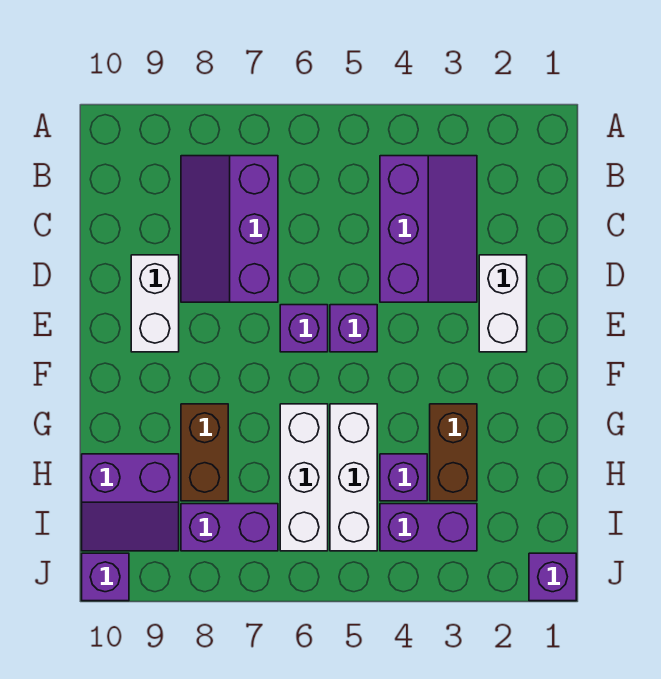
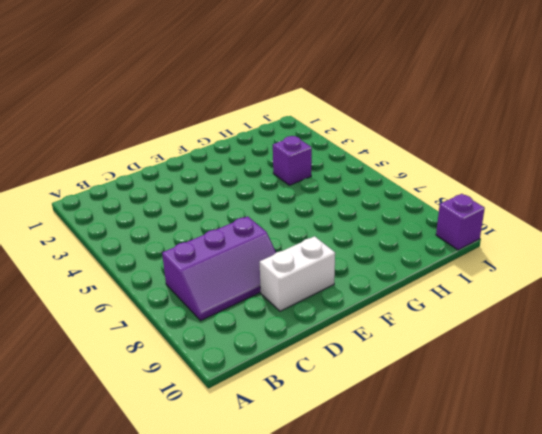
none -> purple 2x3 slope [380,156,477,302]
none -> white 1x2 brick [479,255,527,352]
none -> purple 1x1 brick [330,305,377,352]

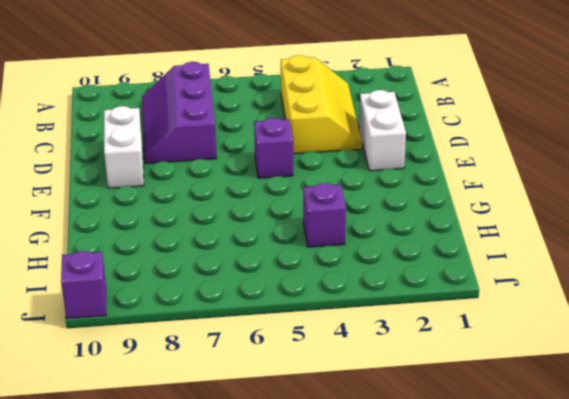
yellow 2x3 slope [281,55,362,154] -> purple 2x3 slope [380,156,477,302]
none -> purple 1x1 brick [280,305,328,352]
none -> brown 1x2 brick [430,404,477,501]
none -> white 1x3 brick [330,404,377,551]

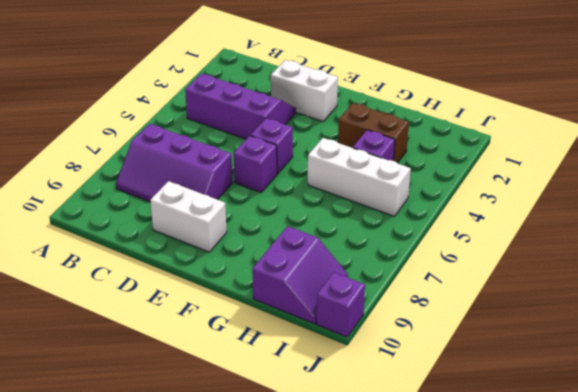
none -> white 1x3 brick [280,404,328,551]
none -> brown 1x2 brick [181,404,228,501]
none -> purple 1x2 brick [380,504,477,551]

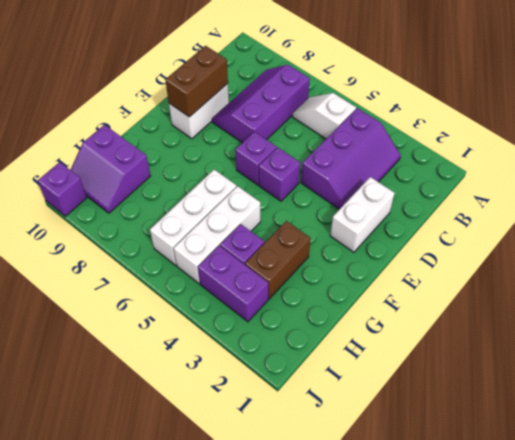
white 1x2 slope [292,93,356,139] -> none
brown 1x2 brick [165,46,228,117] -> brown 1x2 brick moved to [181,404,228,501]
none -> purple 1x2 brick [181,504,278,551]
none -> purple 1x1 brick [529,553,576,601]

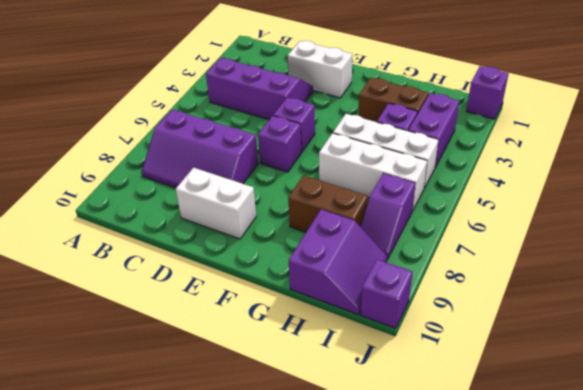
purple 1x2 slope [360,173,415,260] -> purple 1x2 brick [181,504,278,551]

